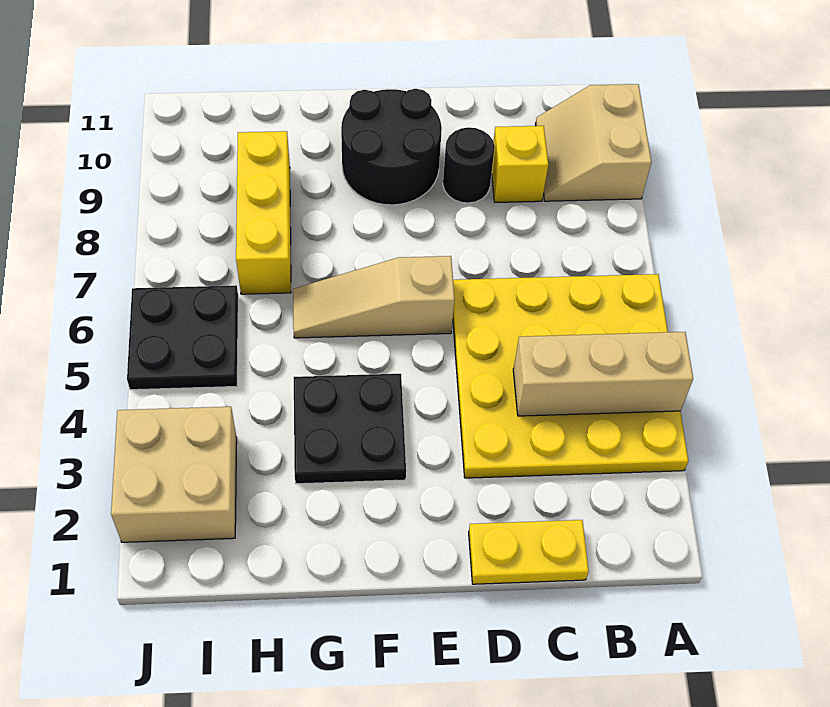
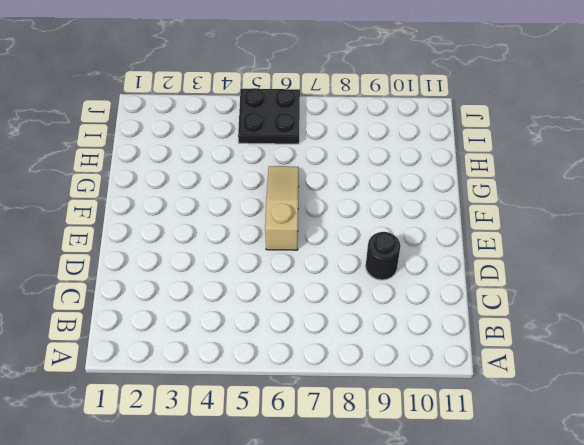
none -> yellow 4x4 plate [453,274,688,478]
none -> tan 2x2 slope [535,84,651,201]
none -> yellow 1x2 plate [469,520,589,584]

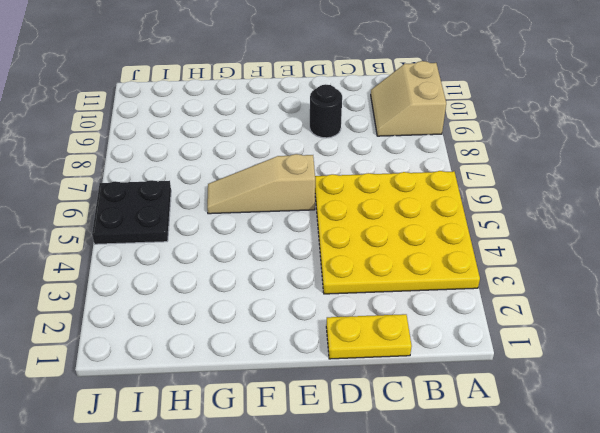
none -> yellow 1x1 brick [492,126,548,202]
none -> black 2x2 round brick [341,89,442,205]
none -> black 2x2 plate [294,374,406,484]

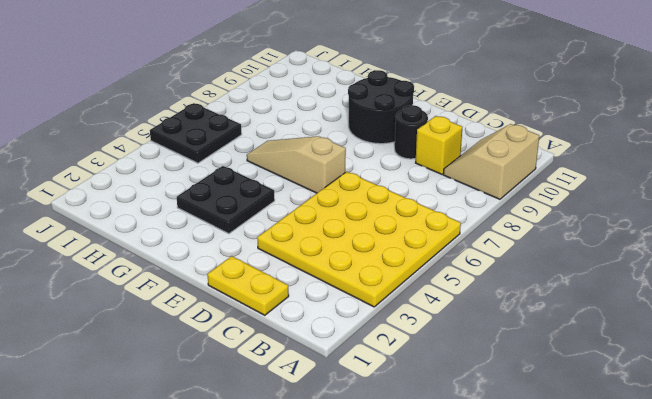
none -> yellow 1x3 brick [236,131,291,294]
none -> tan 2x2 brick [111,407,237,542]
none -> tan 1x3 brick [513,332,693,416]

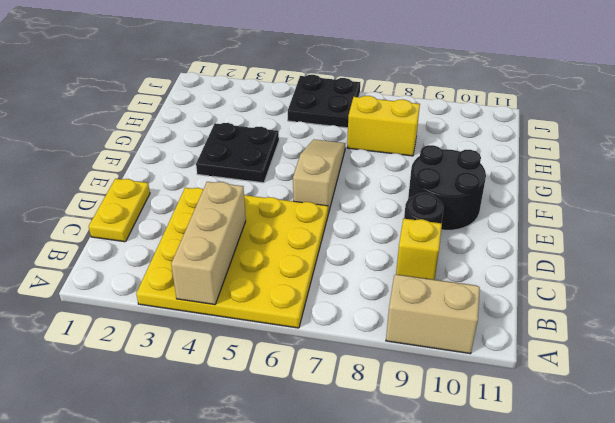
yellow 1x2 brick [347,96,420,156] -> yellow 1x3 brick [236,131,291,294]
none -> tan 2x2 brick [111,407,237,542]

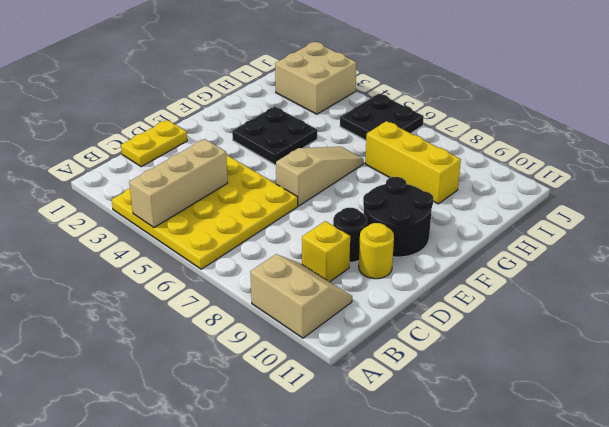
yellow 1x1 round brick [359,223,394,279] -> none

